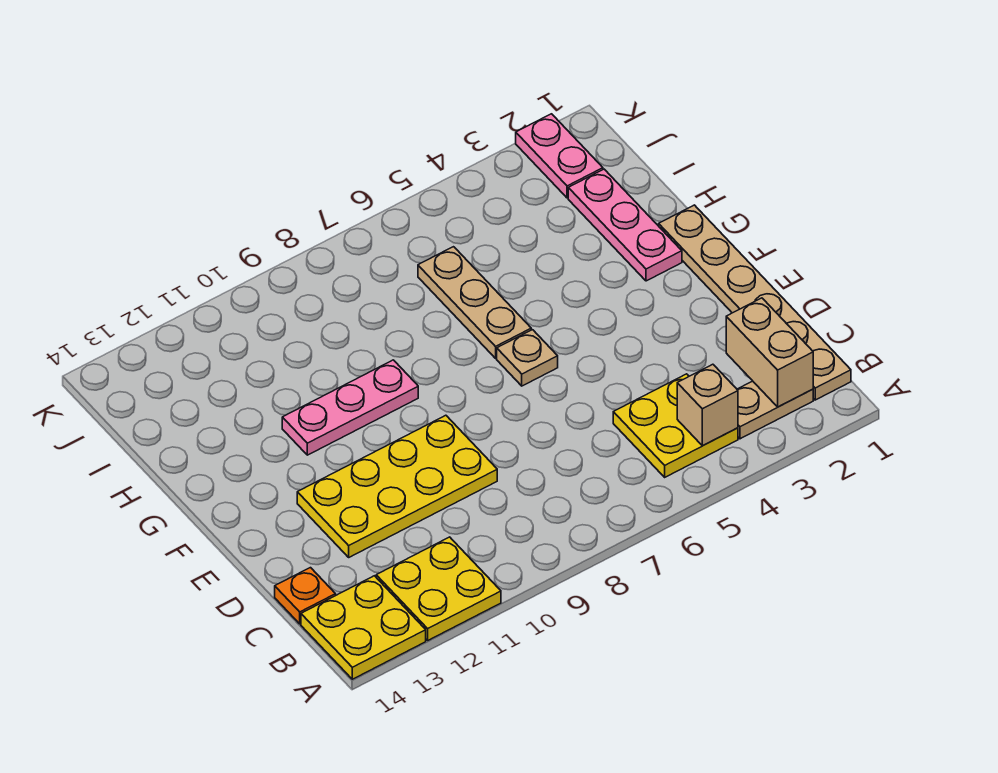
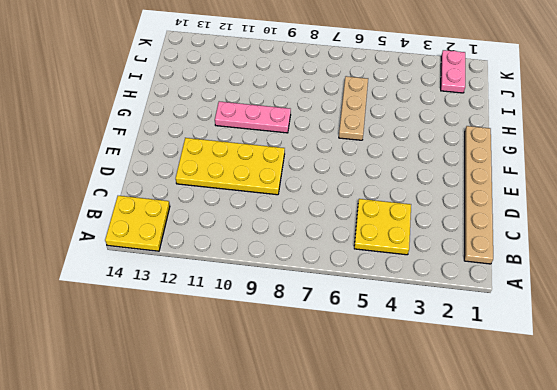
none -> yellow 2x2 plate [376,537,501,640]
none -> tan 1x2 plate [737,381,813,439]
none -> orange 1x1 plate [275,568,336,624]

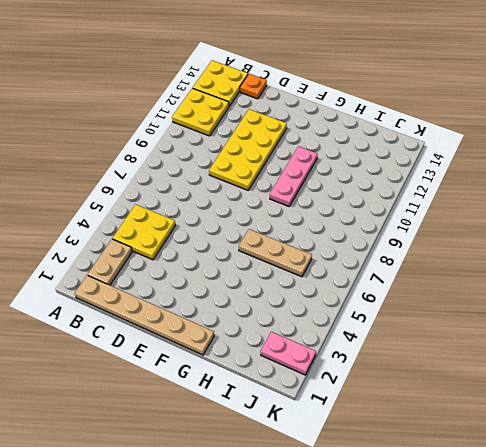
none -> tan 1x1 plate [497,330,558,386]
none -> pink 1x3 plate [568,169,682,281]
none -> tan 1x2 brick [726,298,813,407]

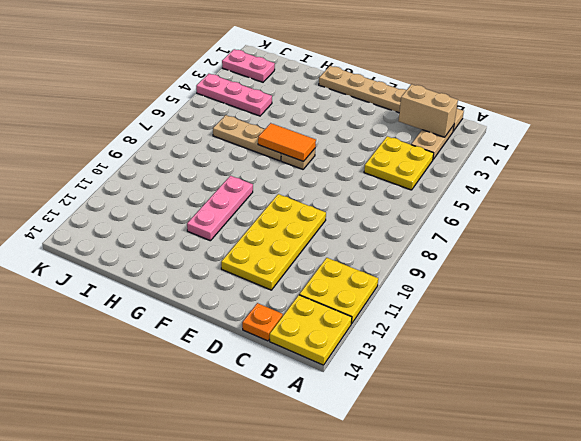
orange 1x2 tile [258,123,316,161] -> none
pink 1x3 plate [196,74,272,116] -> pink 1x3 plate moved to [568,169,682,281]
none -> tan 1x1 brick [677,364,738,446]

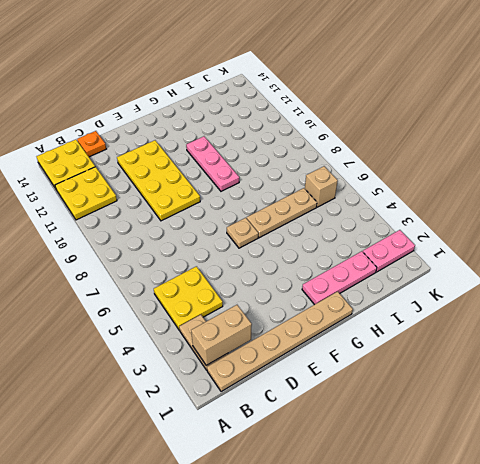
tan 1x1 brick [305,166,338,207] -> tan 1x1 brick moved to [677,364,738,446]

